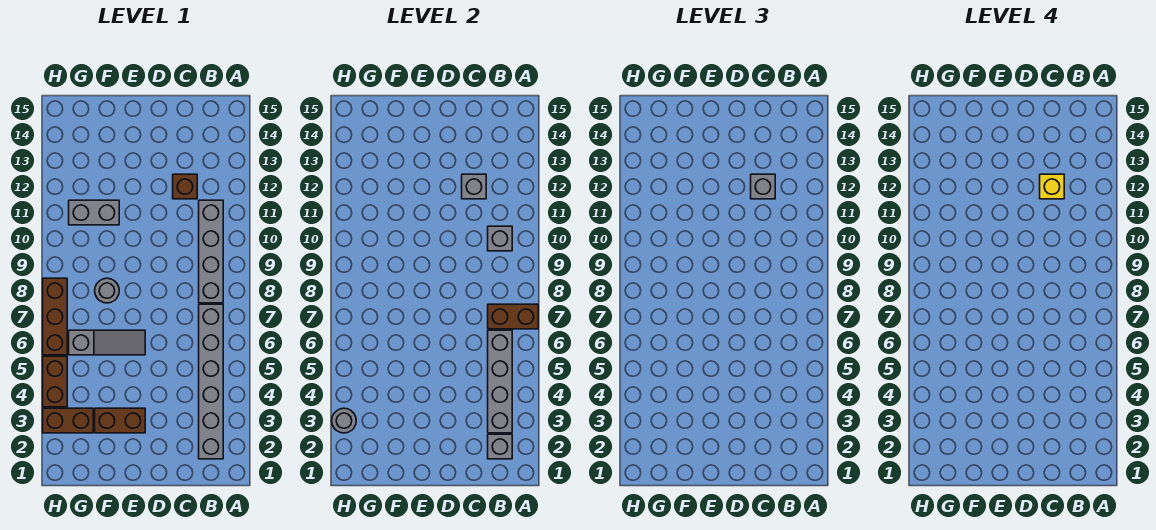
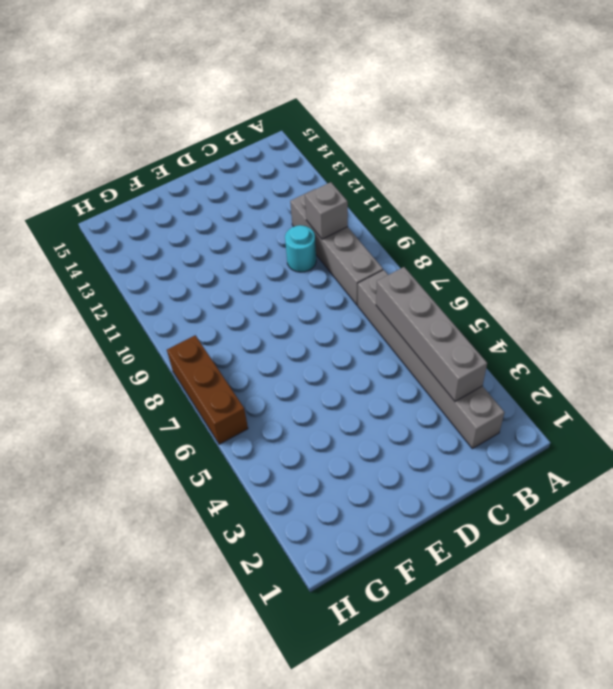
cyan 1x1 round brick [285,225,316,272] -> none
none -> brown 1x1 brick [173,174,197,199]
none -> brown 1x2 brick [95,408,145,433]
none -> grey 1x3 slope [69,330,145,355]

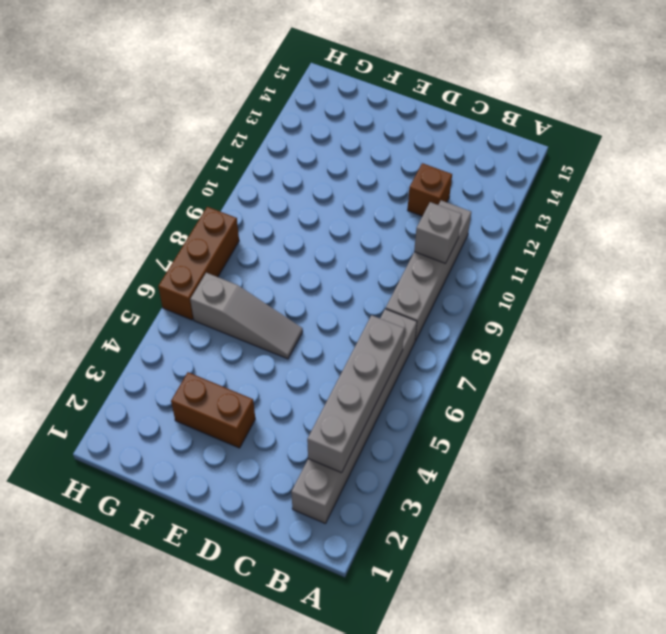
none -> grey 1x1 round brick [95,278,119,303]
none -> grey 1x2 brick [69,200,119,225]
none -> brown 1x2 brick [43,408,93,433]

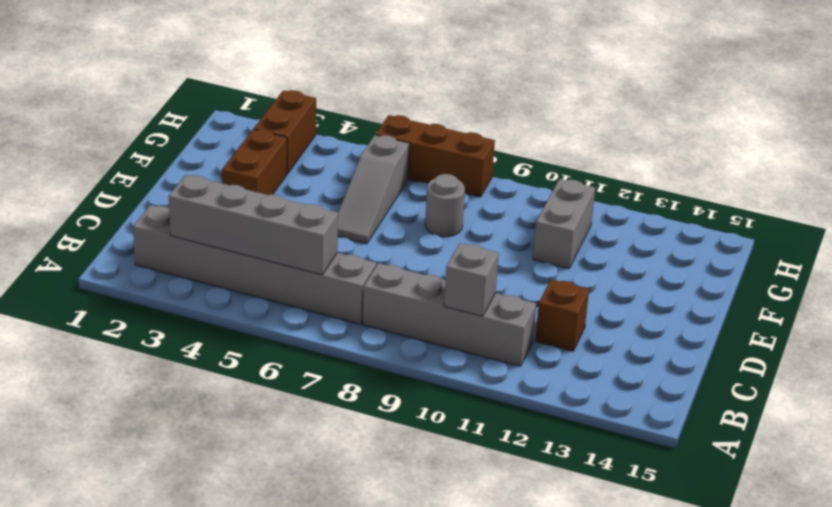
none -> brown 1x2 brick [43,356,67,407]
none -> brown 1x2 brick [488,304,538,329]
none -> grey 1x1 brick [488,434,512,459]

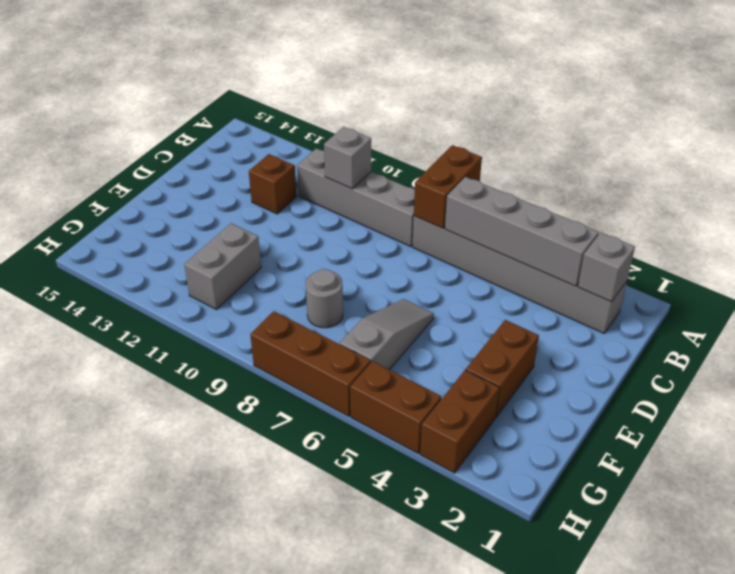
none -> grey 1x1 brick [462,174,486,199]
none -> grey 1x1 round brick [332,408,356,433]
none -> grey 1x1 brick [751,174,775,199]

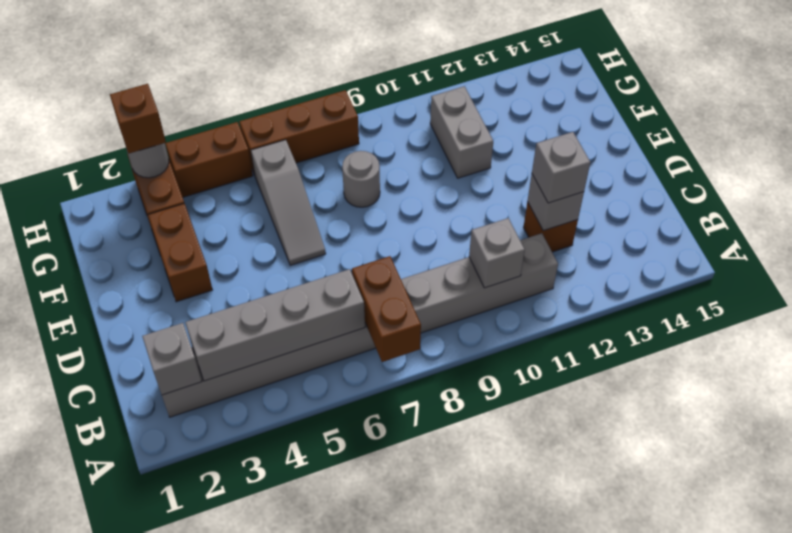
brown 1x1 brick [110,84,166,153] -> none
none -> yellow 1x1 brick [1040,174,1064,199]

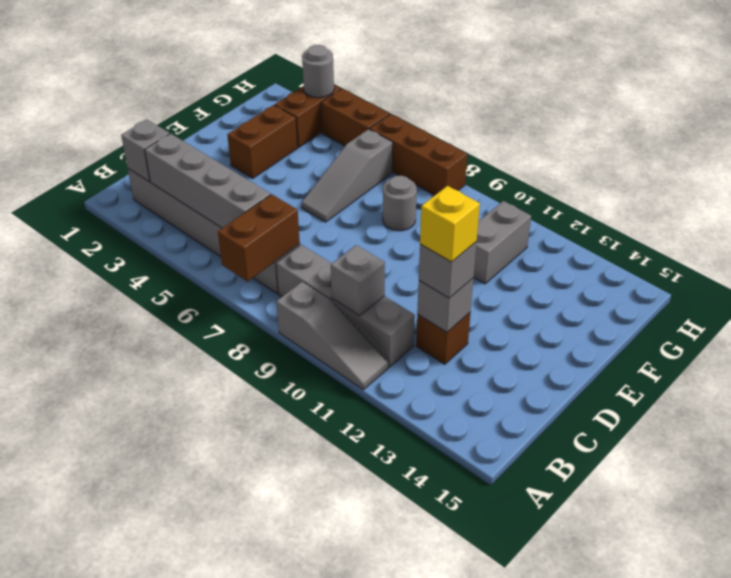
grey 1x3 slope [276,282,388,390] -> none

